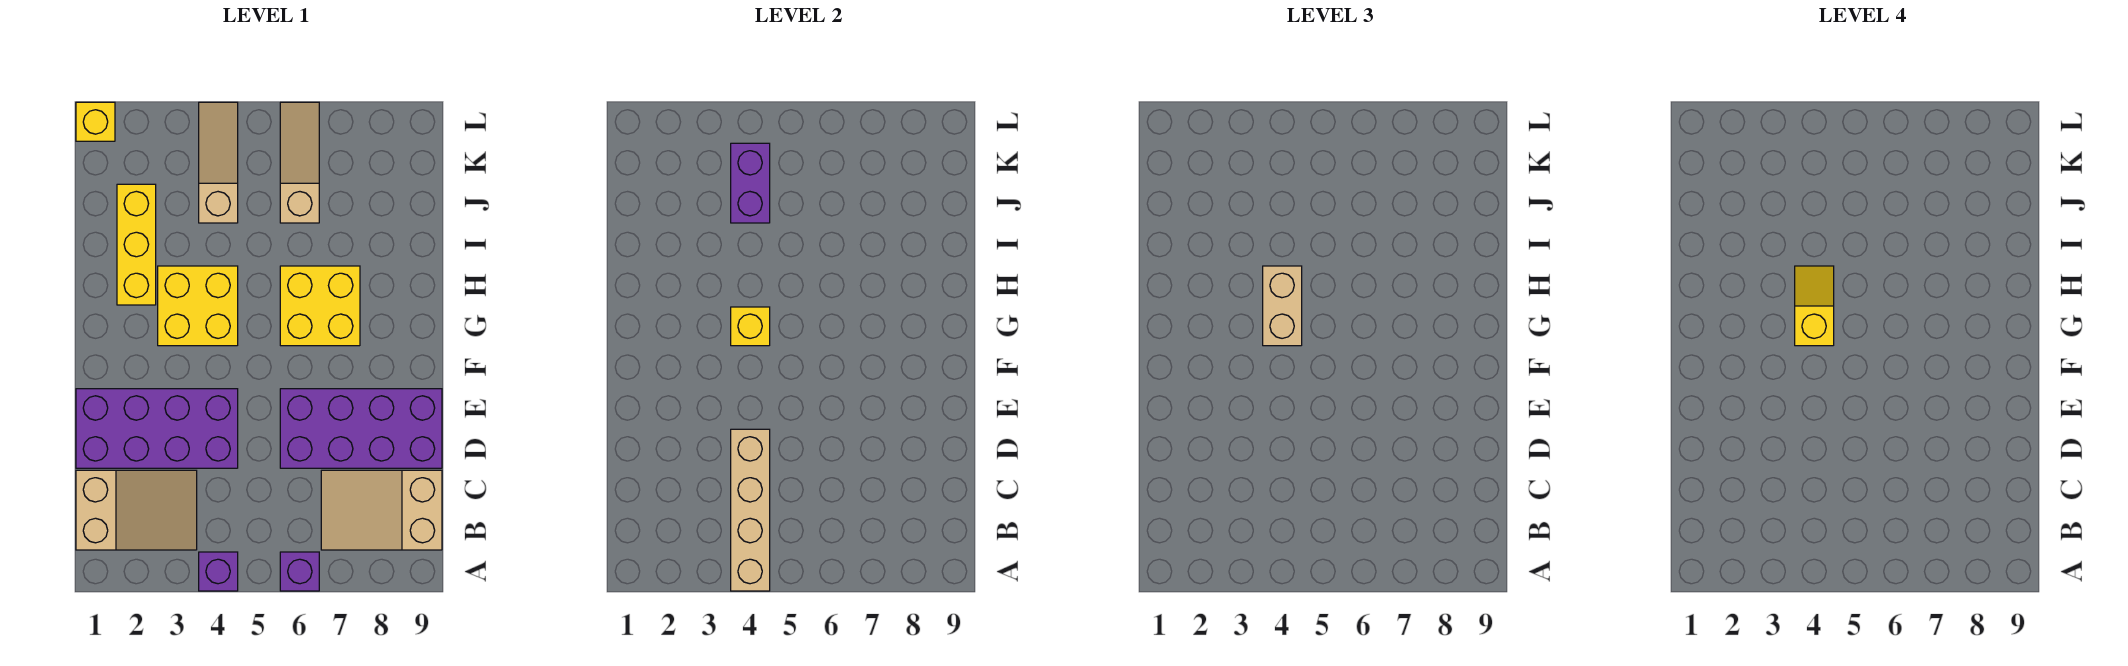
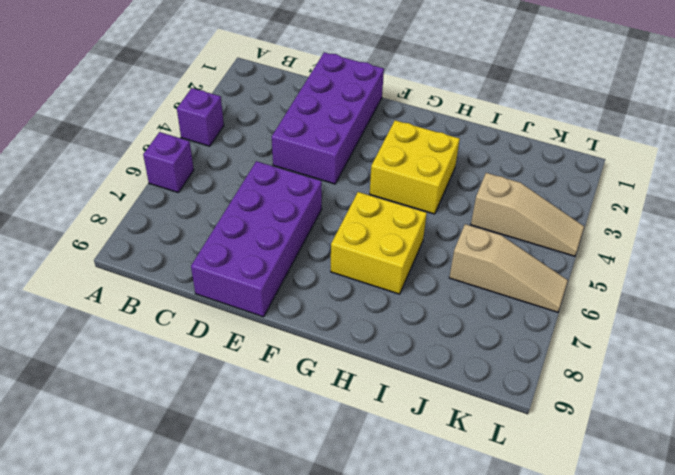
none -> tan 2x3 slope [76,470,197,550]
none -> tan 2x3 slope [321,470,442,550]
none -> yellow 1x3 brick [117,184,156,305]

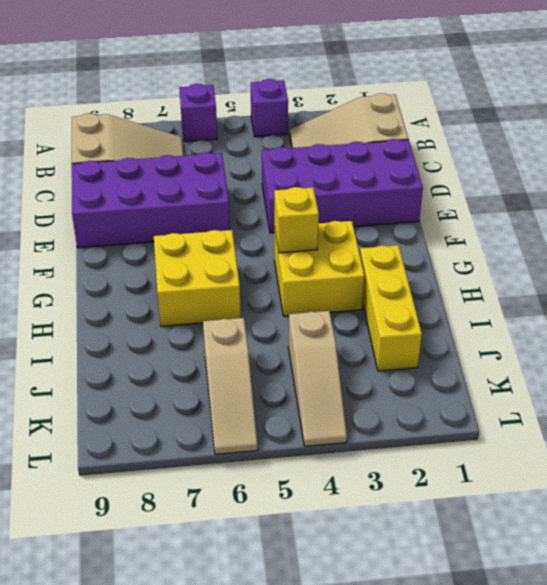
none -> yellow 1x1 brick [76,102,115,141]
none -> tan 1x4 brick [731,429,770,591]
none -> purple 1x2 brick [731,143,770,223]

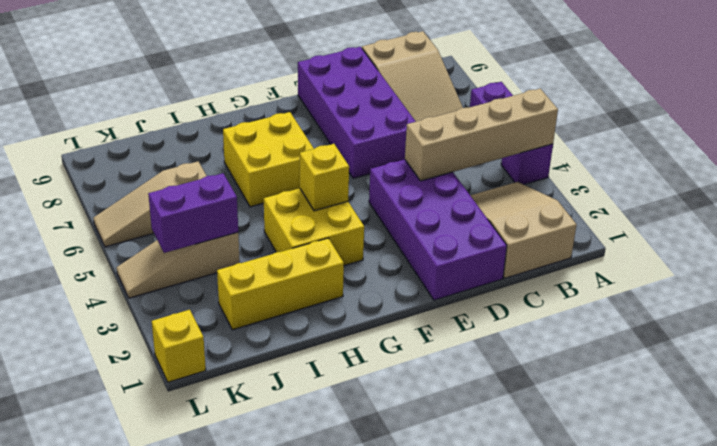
none -> tan 1x2 brick [1263,266,1302,346]
none -> yellow 1x2 slope [1795,266,1834,346]

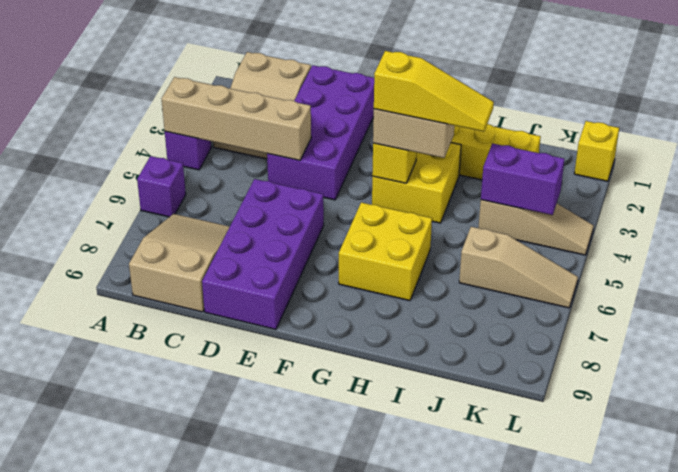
yellow 1x3 slope [374,51,494,132] -> yellow 1x2 slope [1795,266,1834,346]

